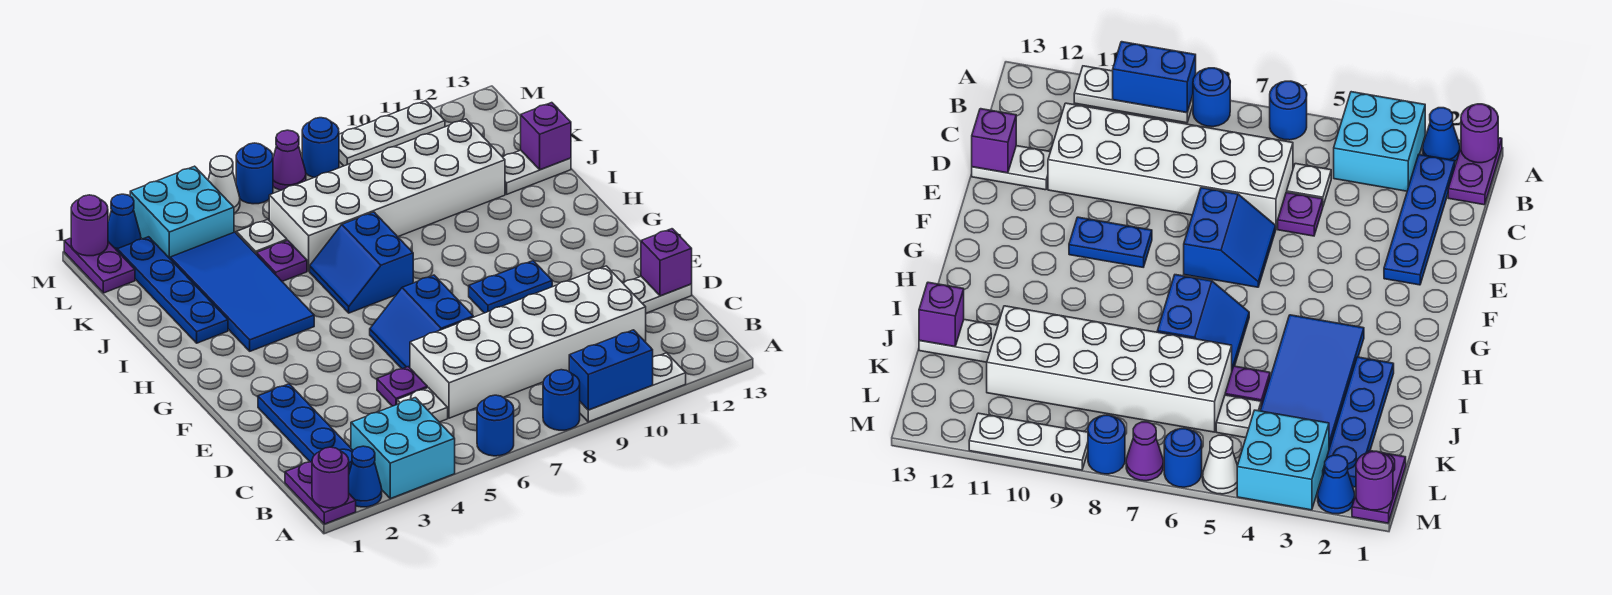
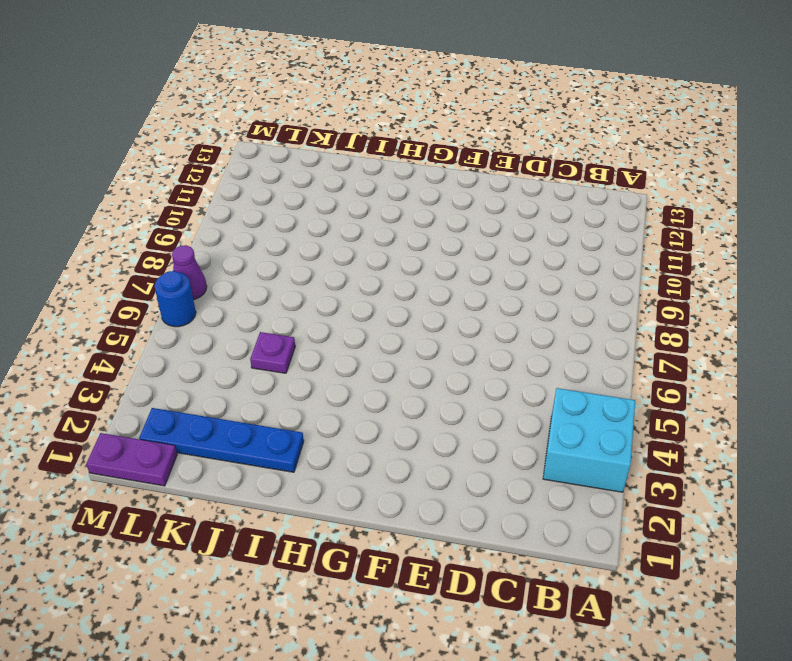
none -> purple 1x2 plate [285,461,356,524]
none -> blue 1x1 cone [349,446,382,507]
none -> blue 1x1 round brick [477,395,514,456]
none -> blue 1x1 round brick [543,370,580,430]

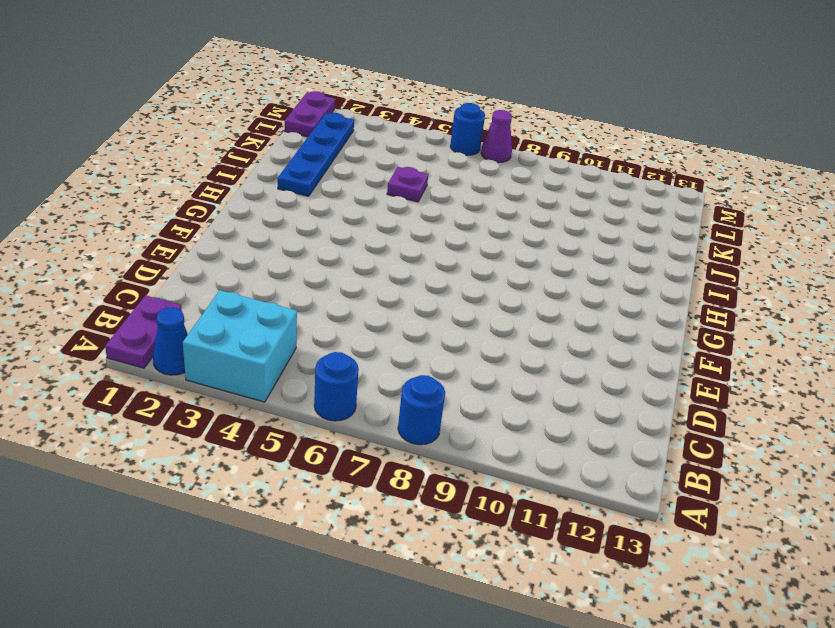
none -> white 1x3 plate [580,353,686,422]
none -> blue 1x4 plate [258,384,353,472]
none -> white 1x1 plate [397,388,448,422]
none -> white 2x6 brick [410,266,646,418]

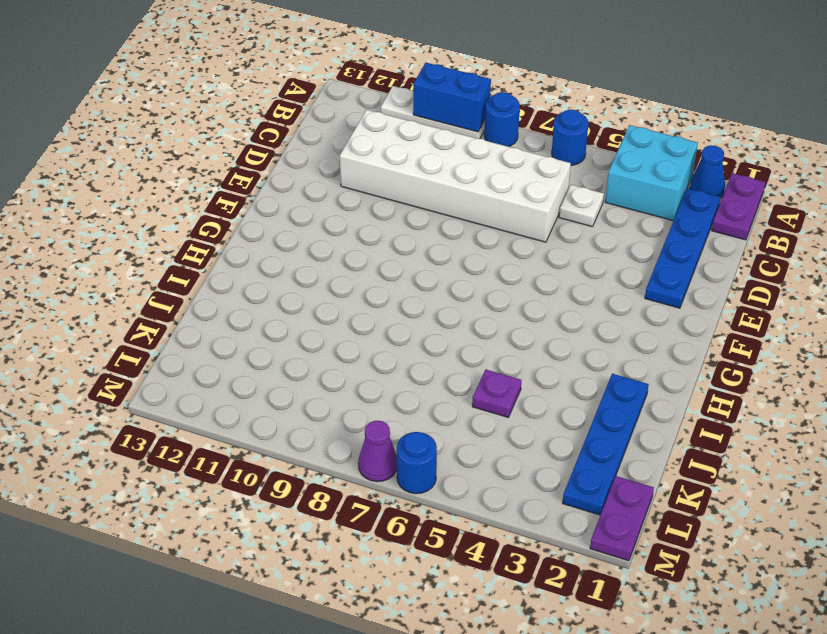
none -> purple 1x1 plate [377,367,427,406]
none -> white 1x2 plate [623,277,692,313]
none -> blue 2x2 slope [370,275,473,369]
none -> blue 1x2 plate [469,261,552,313]

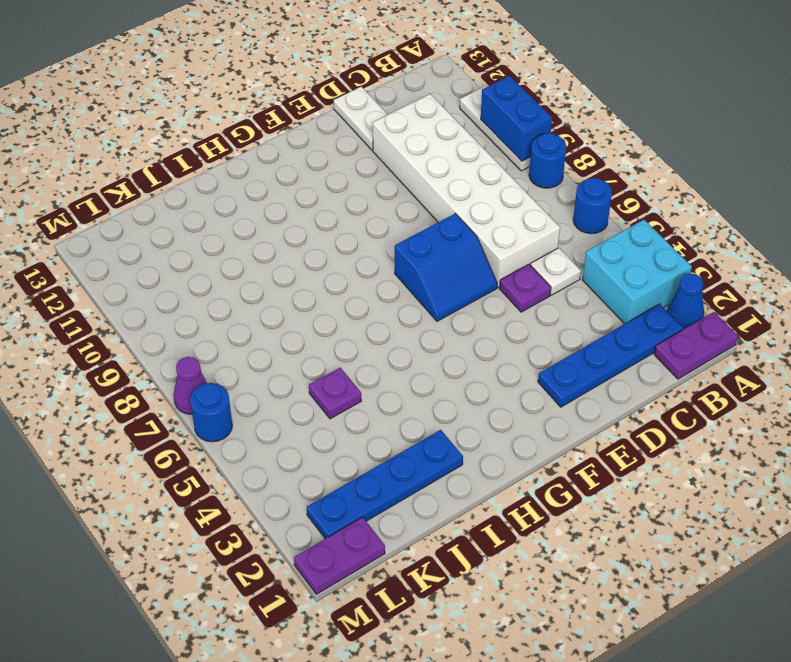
none -> blue 1x2 plate [469,261,552,313]
none -> blue 2x4 tile [170,232,314,351]
none -> blue 2x2 slope [310,212,413,313]
none -> white 2x6 brick [269,119,505,271]

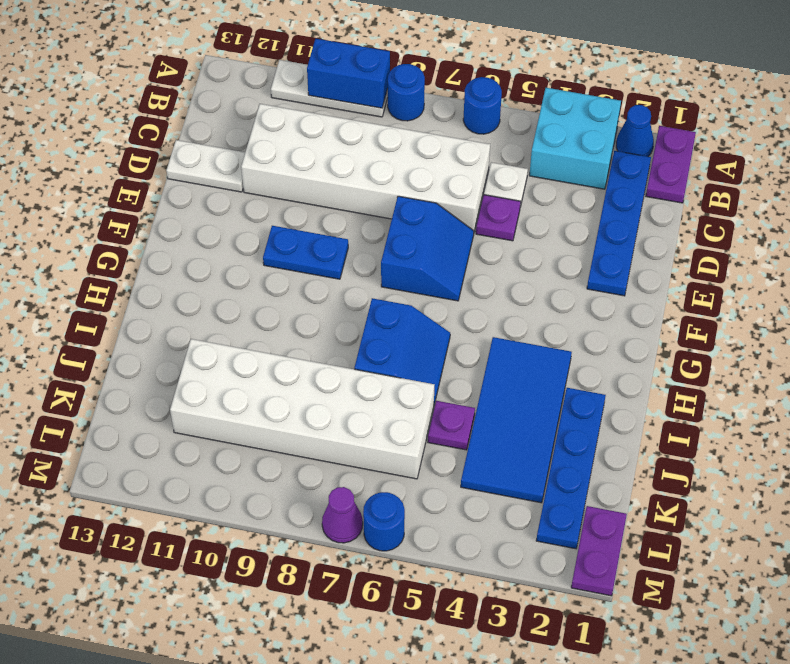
none -> white 1x2 plate [503,150,571,194]
none -> white 1x1 plate [236,219,287,255]
none -> cyan 2x2 brick [130,166,234,258]
none -> blue 1x1 cone [108,194,141,250]

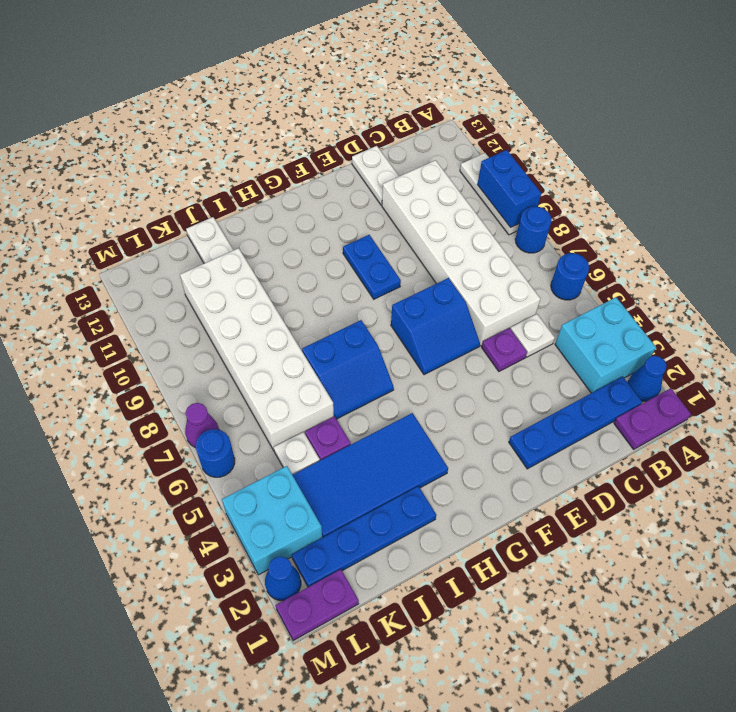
none -> white 1x1 cone [208,156,240,213]
none -> blue 1x1 round brick [302,118,339,177]
none -> white 1x3 plate [339,101,445,166]
none -> purple 1x1 round brick [312,447,349,508]

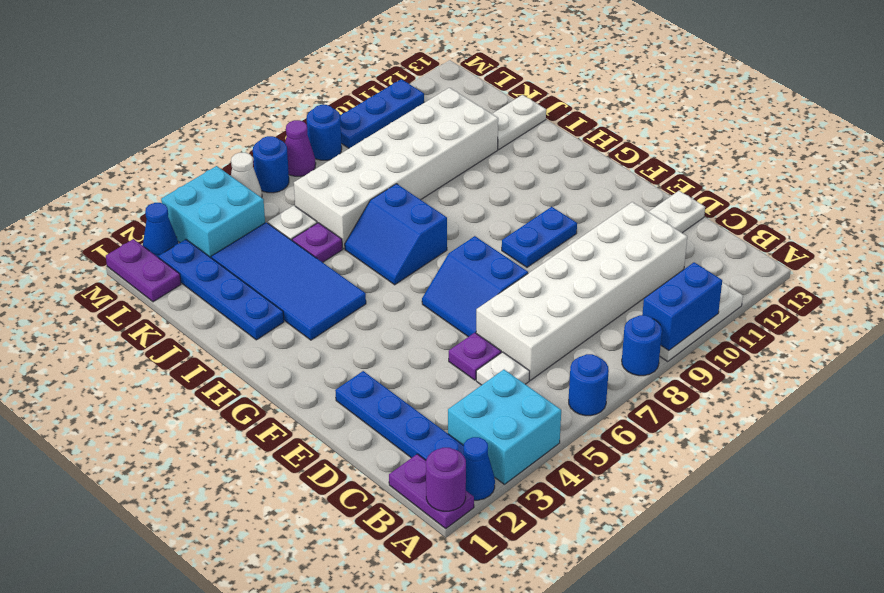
blue 1x3 plate [340,79,424,148] -> white 1x3 plate [339,101,445,166]
none -> purple 1x1 brick [641,229,692,296]
none -> purple 1x1 brick [521,103,571,170]
none -> purple 1x1 round brick [71,195,108,256]

